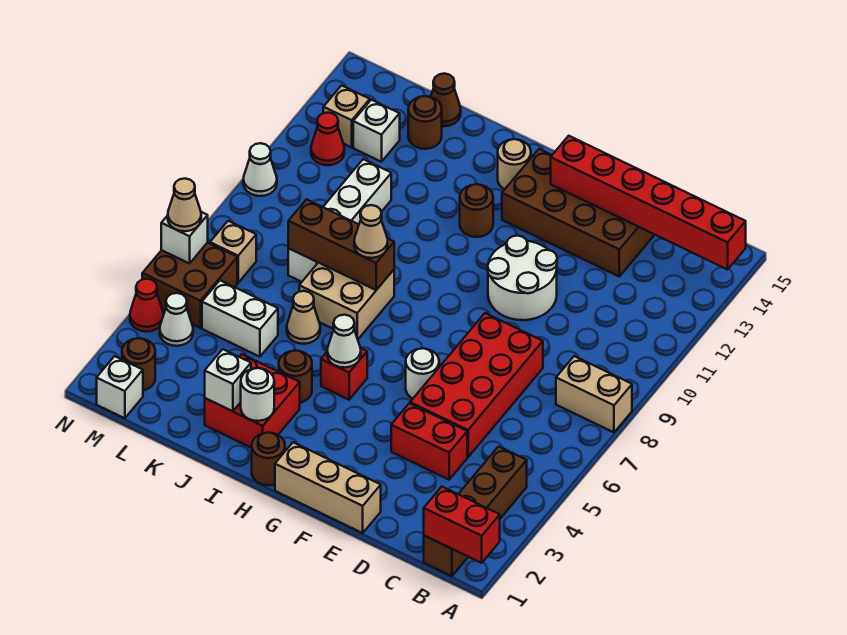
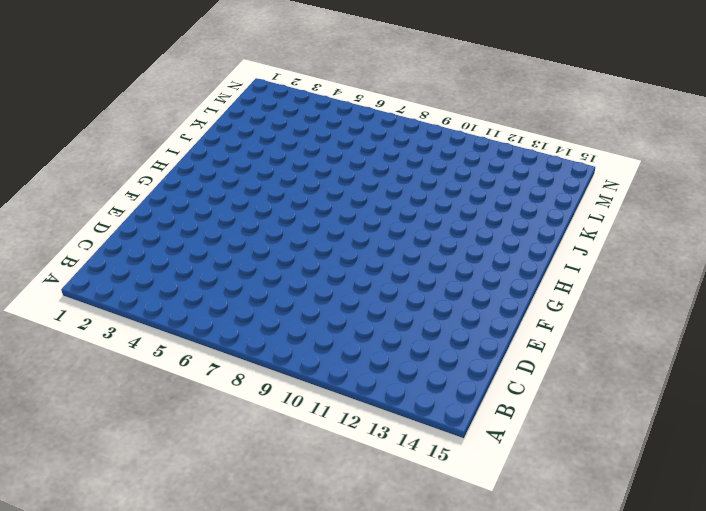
none -> tan 1x2 brick [556,356,632,432]
none -> brown 1x4 brick [424,446,527,576]
none -> red 1x2 brick [391,403,467,480]
none -> red 2x4 brick [410,313,543,457]

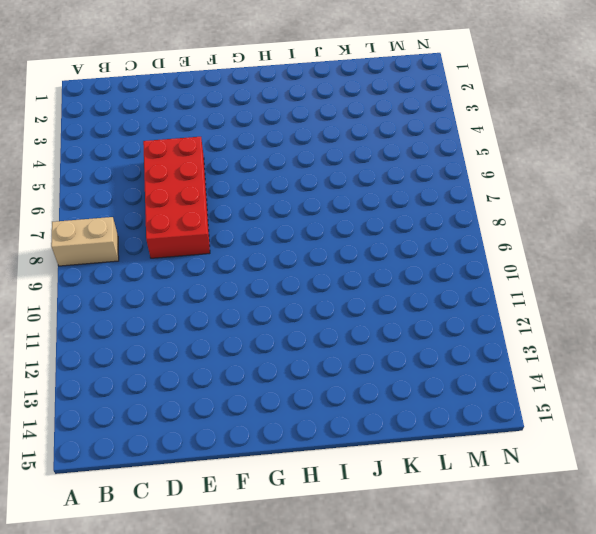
none -> brown 1x4 brick [424,446,527,576]
none -> red 1x2 brick [391,403,467,480]
none -> brown 2x4 brick [502,149,655,276]
none -> tan 1x3 brick [275,442,381,533]

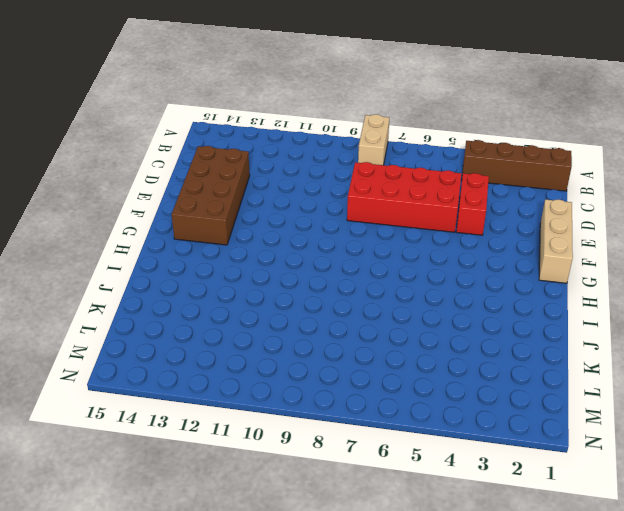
none -> white 2x2 round brick [488,235,557,320]
none -> white 1x1 round brick [406,348,439,399]
none -> brown 1x1 round brick [252,433,285,485]
none -> red 1x1 brick [321,348,367,400]

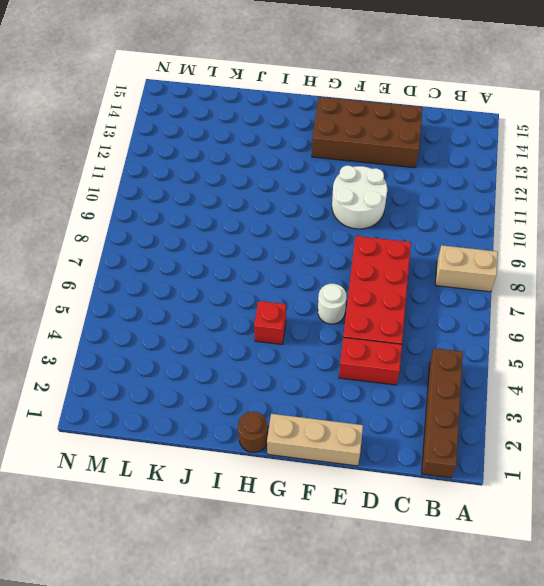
none -> brown 1x1 round brick [460,184,493,237]
none -> tan 1x1 round brick [498,139,531,189]
none -> red 2x2 brick [205,354,300,448]
none -> brown 1x1 round brick [279,351,312,403]

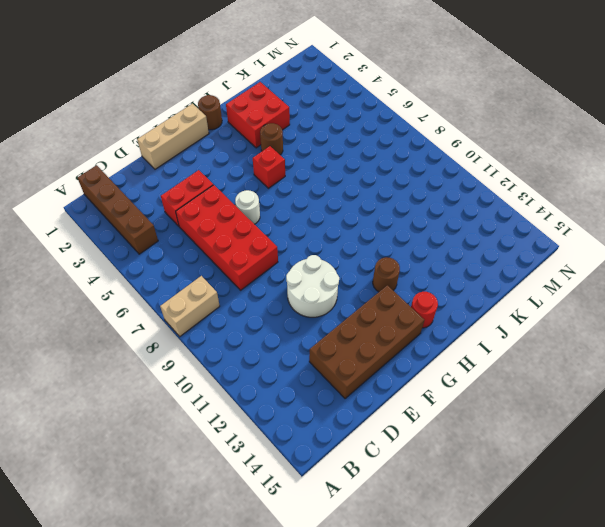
red 1x1 round brick [411,292,438,328] -> tan 1x1 round brick [498,139,531,189]
none -> tan 2x2 brick [299,262,394,339]
none -> tan 1x1 cone [287,291,320,344]
none -> white 1x2 brick [202,280,278,357]
none -> white 1x4 brick [288,159,391,282]

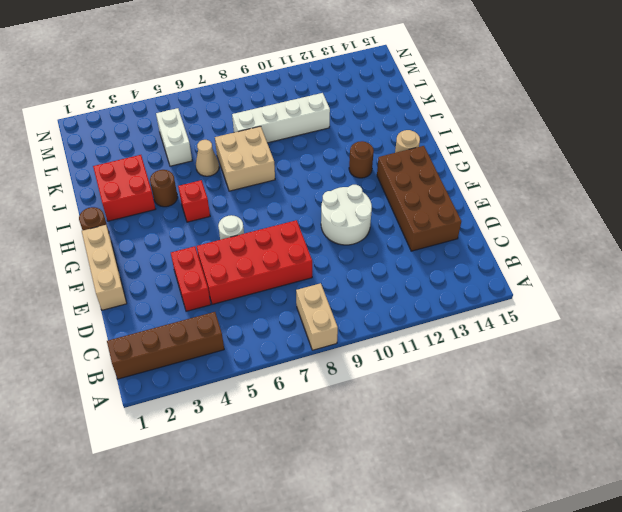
none -> brown 1x1 round brick [408,96,442,149]
none -> brown 1x1 cone [431,74,461,126]
none -> white 1x1 brick [353,100,400,162]
none -> white 1x1 brick [97,356,143,418]

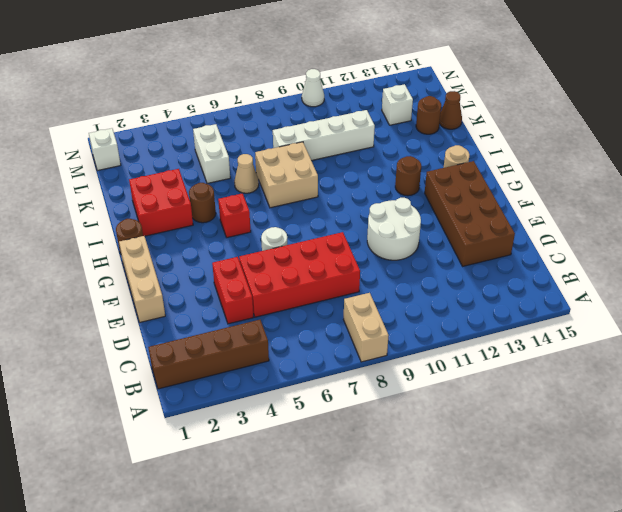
none -> brown 1x1 round brick [122,338,155,390]
none -> white 1x1 cone [160,293,193,346]
none -> brown 2x2 brick [142,243,237,328]
none -> tan 1x1 brick [210,221,256,283]

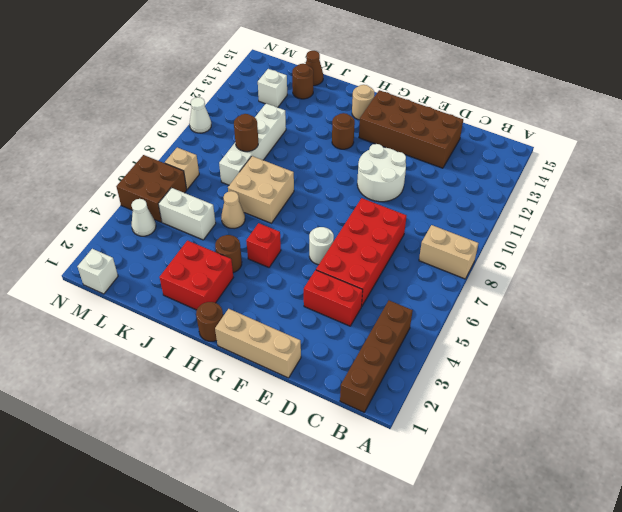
brown 1x1 round brick [234,114,258,152] -> brown 1x1 round brick moved to [122,338,155,390]
none -> red 1x1 cone [311,113,344,165]
none -> tan 1x1 brick [323,85,370,147]
none -> red 1x1 cone [130,279,163,332]
none -> red 1x2 brick [424,487,500,563]

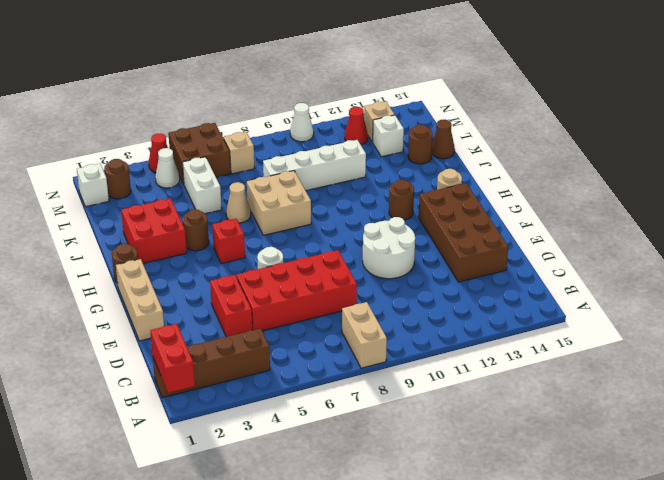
none -> red 1x6 brick [551,136,746,270]
none -> white 1x1 cone [327,315,361,367]
none -> white 1x1 round brick [241,368,274,421]
none -> brown 1x3 brick [288,199,394,290]

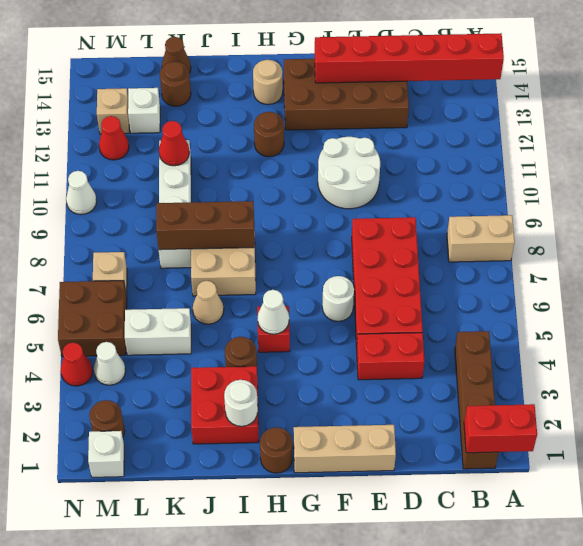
red 1x1 cone [159,121,189,166] -> none
none -> white 1x1 brick [205,349,251,411]
none -> white 1x1 brick [161,212,208,263]
none -> tan 1x1 cone [354,205,388,258]
none -> tan 1x1 cone [168,179,201,231]

